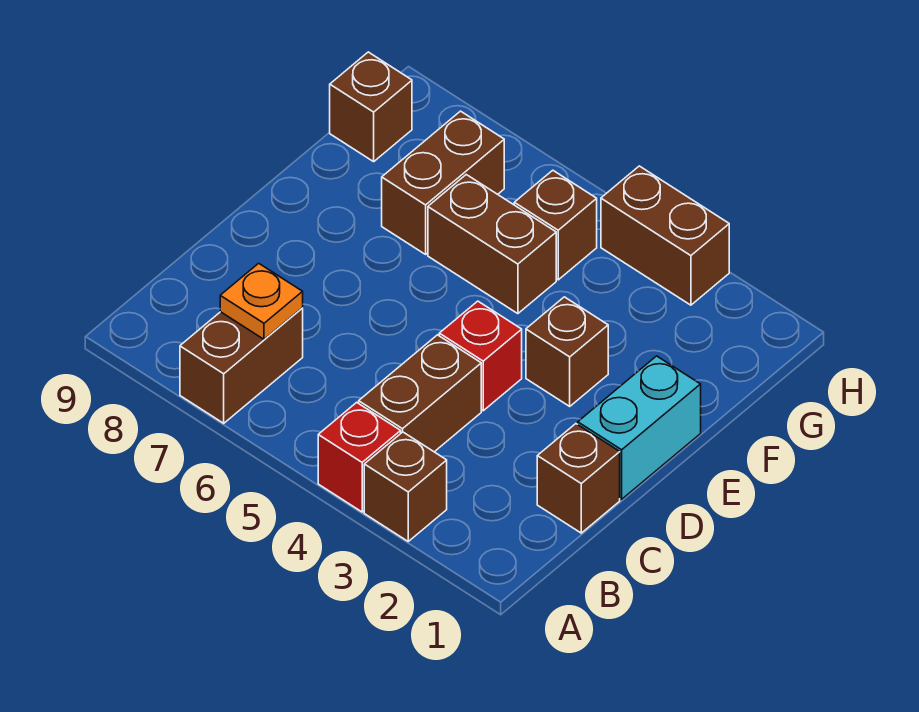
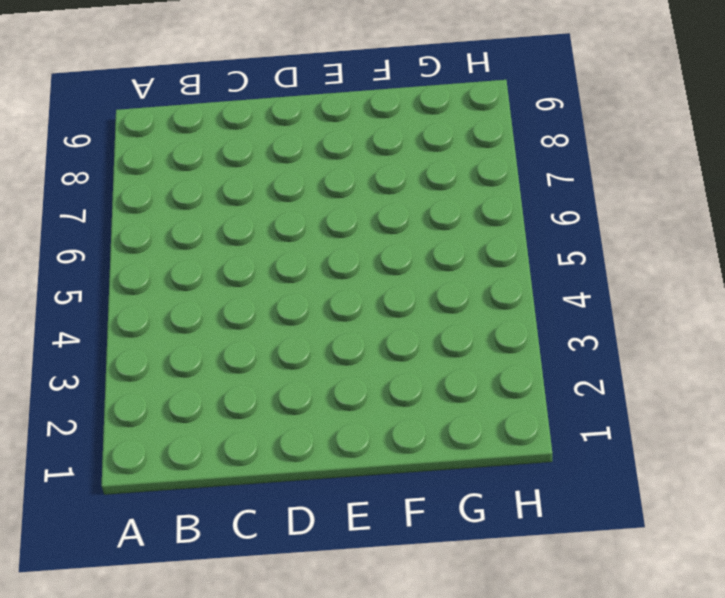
none -> brown 1x1 brick [364,432,447,541]
none -> red 1x1 brick [318,402,401,512]
none -> brown 1x2 brick [180,308,303,423]

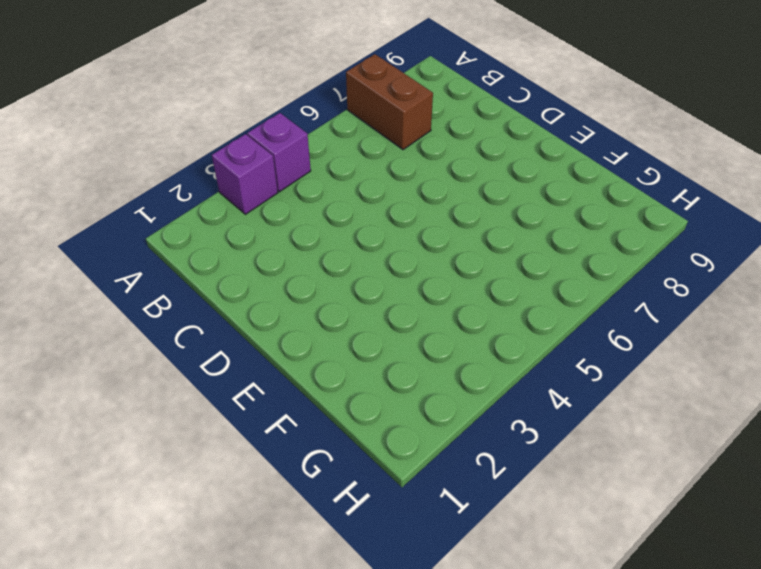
purple 1x1 brick [212,134,278,214] -> brown 1x1 brick [364,432,447,541]
purple 1x1 brick [247,113,311,192] -> red 1x1 brick [318,402,401,512]
none -> brown 1x2 brick [359,335,481,452]
none -> brown 1x1 brick [537,424,620,533]
none -> cyan 1x2 brick [578,356,701,499]

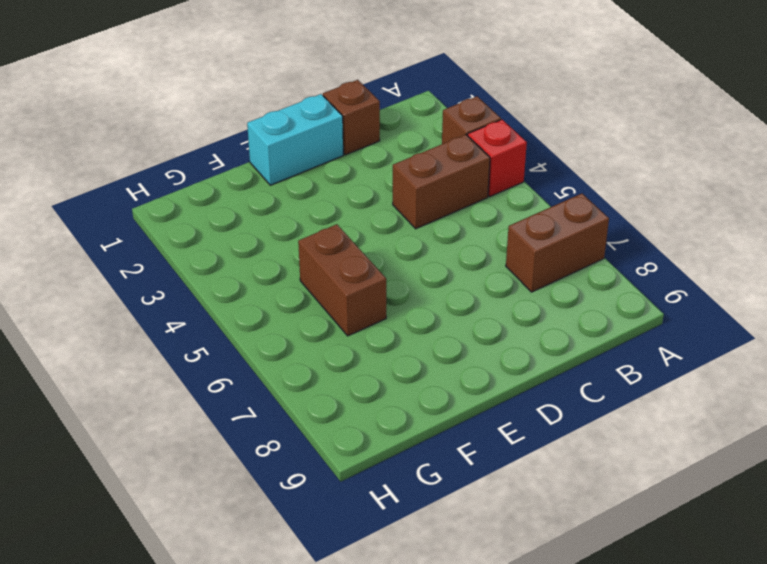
none -> red 1x1 brick [439,301,522,411]
none -> brown 1x1 brick [526,297,608,406]
none -> brown 1x2 brick [382,111,504,254]

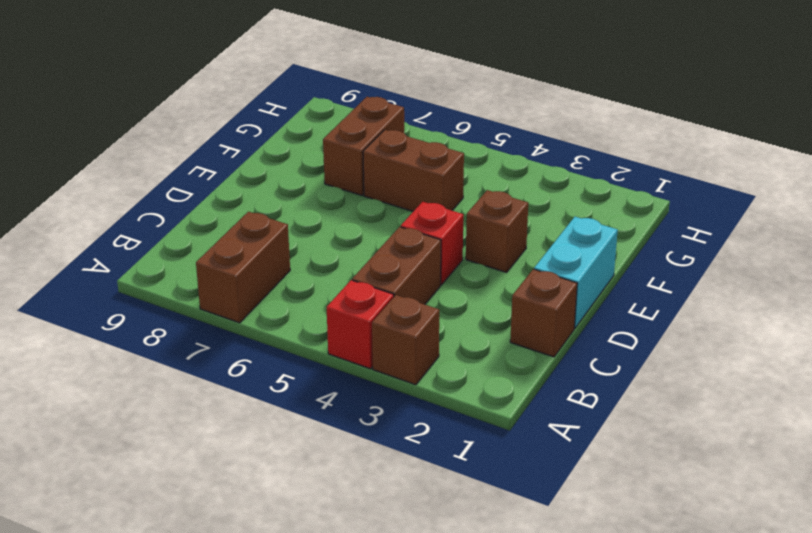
none -> brown 1x1 brick [514,170,597,280]
none -> brown 1x1 brick [330,52,412,162]
none -> brown 1x2 brick [601,166,729,305]

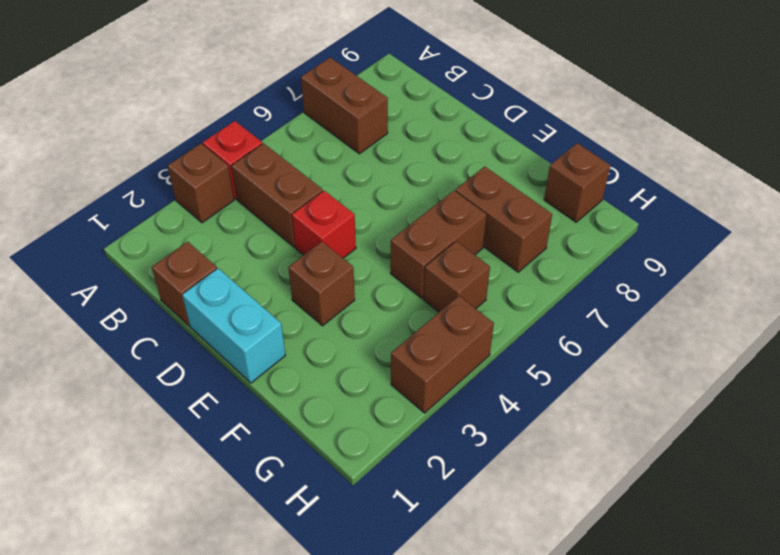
none -> orange 1x1 plate [220,263,303,339]

